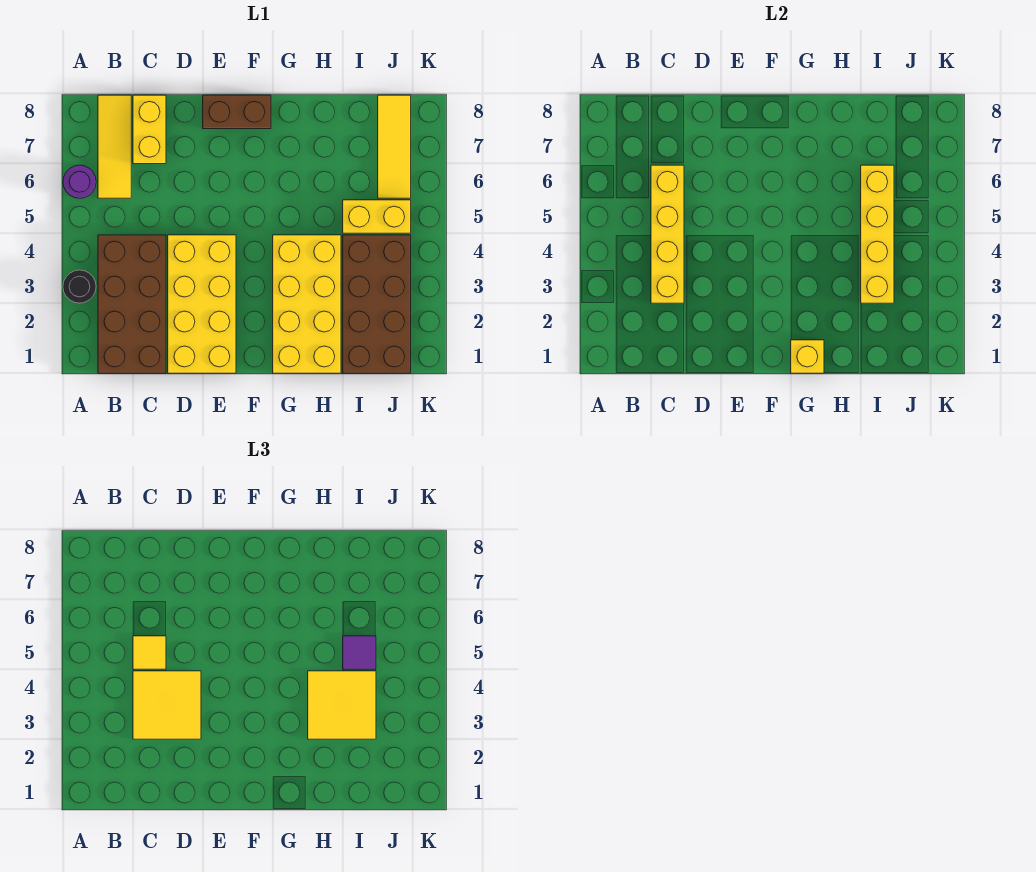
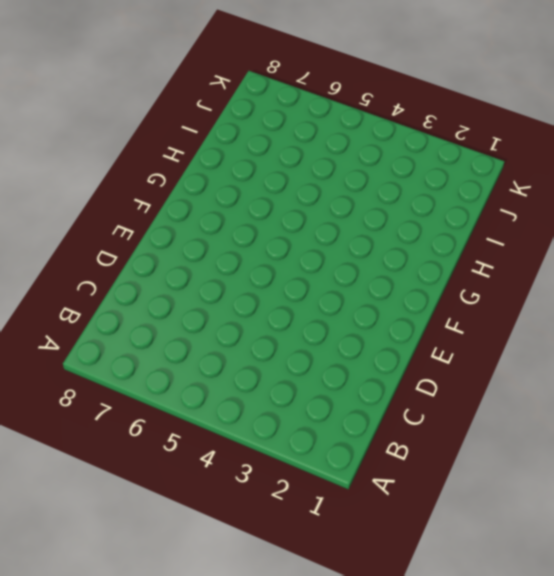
none -> black 1x1 round brick [63,270,96,303]
none -> purple 1x1 round brick [63,165,96,198]
none -> brown 2x4 brick [98,235,166,373]

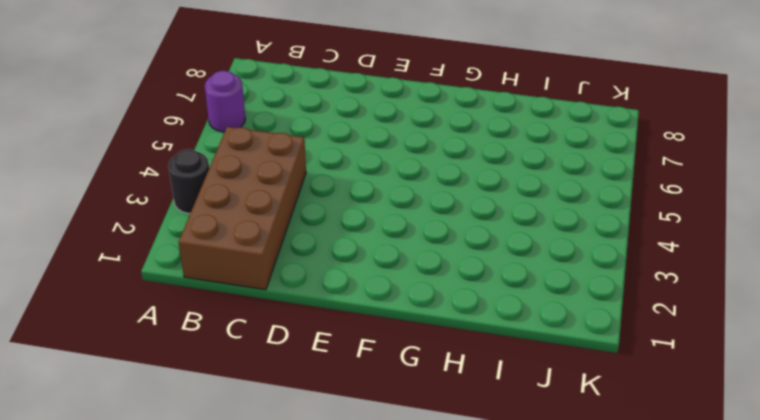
none -> yellow 1x3 tile [98,95,131,198]
none -> yellow 1x2 brick [133,95,166,164]
none -> yellow 2x4 brick [168,235,236,373]

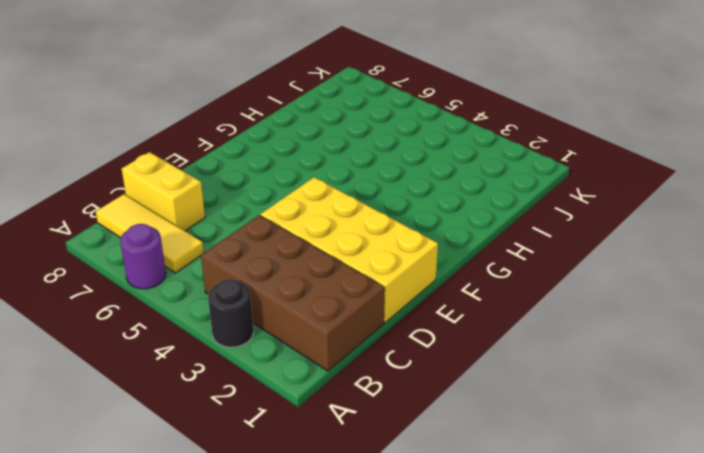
none -> brown 1x2 brick [203,95,271,129]
none -> yellow 2x4 brick [273,235,341,373]
none -> brown 2x4 brick [343,235,411,373]

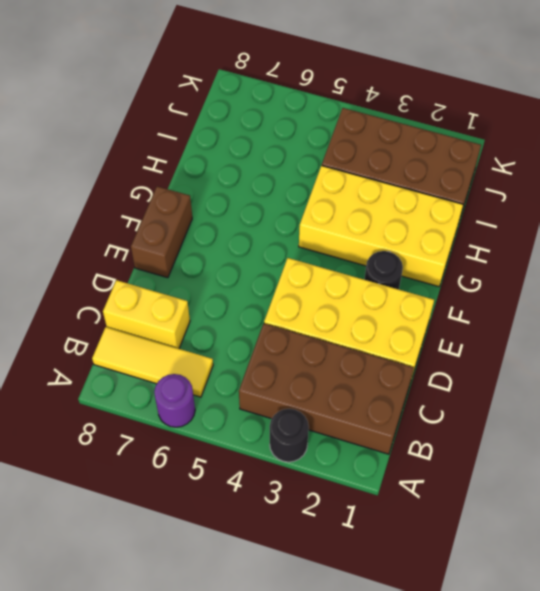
black 1x1 round brick [364,251,403,289] -> none
none -> yellow 1x2 brick [343,200,411,233]
none -> yellow 1x3 tile [378,95,411,198]
none -> yellow 1x4 brick [651,165,684,303]

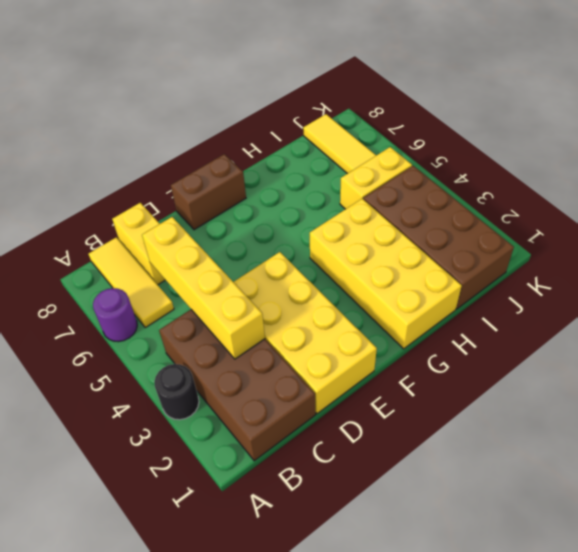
none -> yellow 1x1 brick [791,340,824,373]
none -> yellow 1x4 brick [861,165,894,303]
none -> yellow 2x2 tile [133,671,201,739]

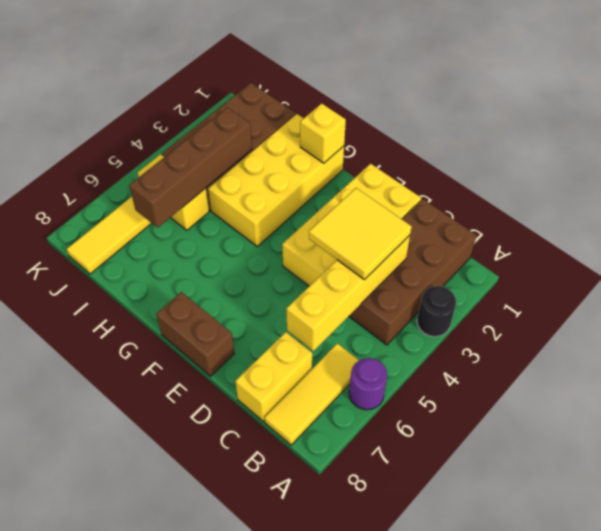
brown 1x4 brick [129,107,252,228] -> yellow 1x4 brick [861,165,894,303]
none -> yellow 1x1 tile [133,636,166,669]
none -> yellow 2x2 tile [308,671,376,739]
none -> purple 1x1 tile [343,636,376,669]

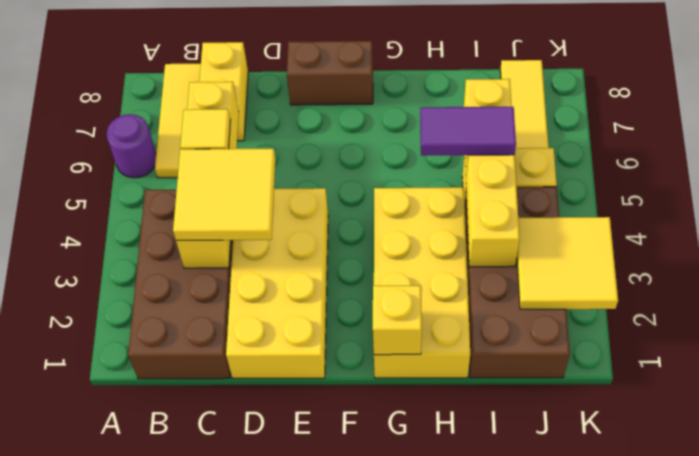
purple 1x2 tile [420,107,516,156] -> purple 1x1 tile [343,636,376,669]
yellow 2x2 tile [517,217,618,309] -> yellow 2x2 tile moved to [308,671,376,739]
none -> black 1x1 round brick [63,270,96,303]

